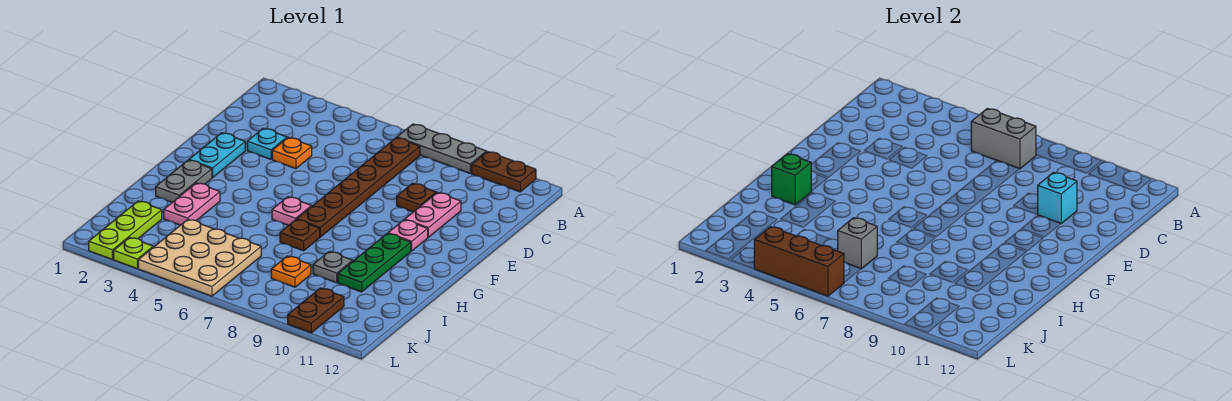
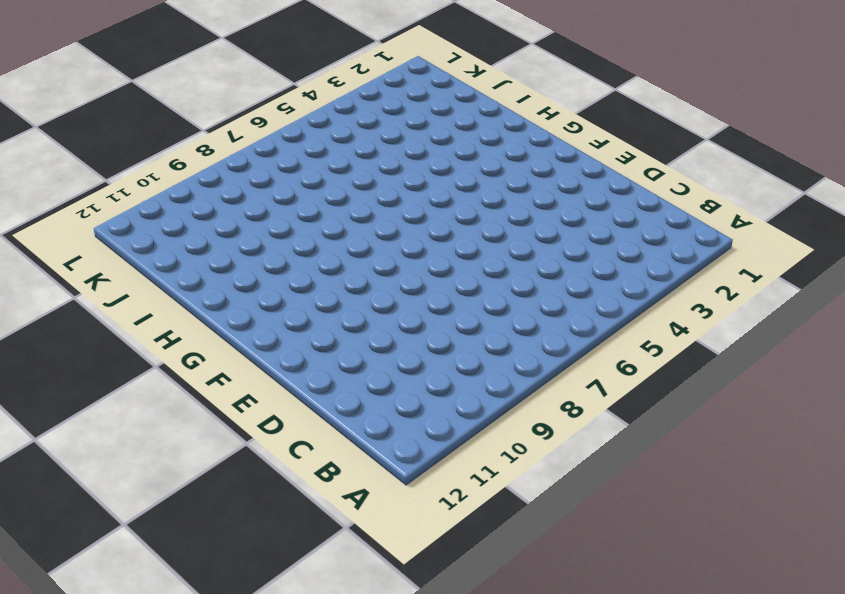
none -> grey 1x3 plate [397,124,486,173]
none -> brown 1x2 plate [472,152,536,192]
none -> brown 1x6 plate [297,138,420,237]

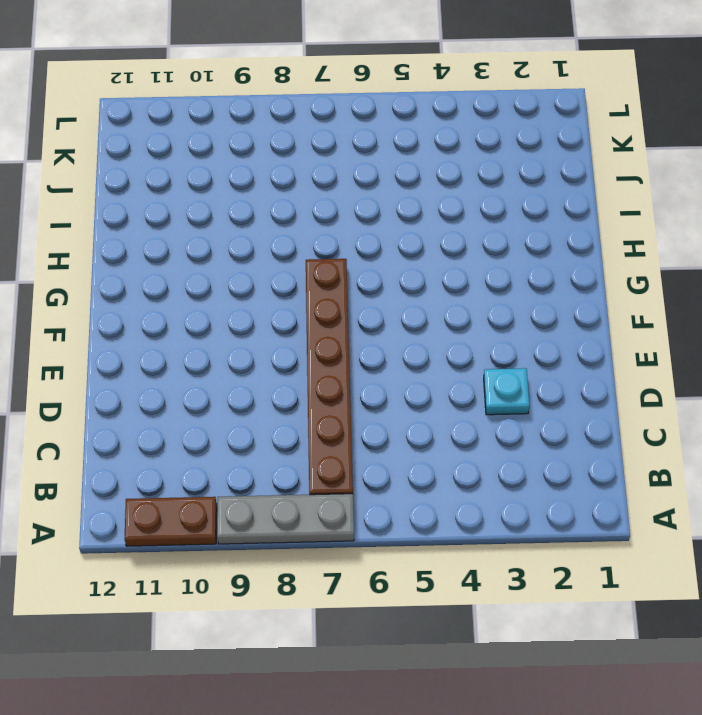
none -> orange 1x1 plate [272,137,312,169]
none -> brown 1x1 plate [397,183,436,212]
none -> pink 1x2 plate [405,193,461,237]

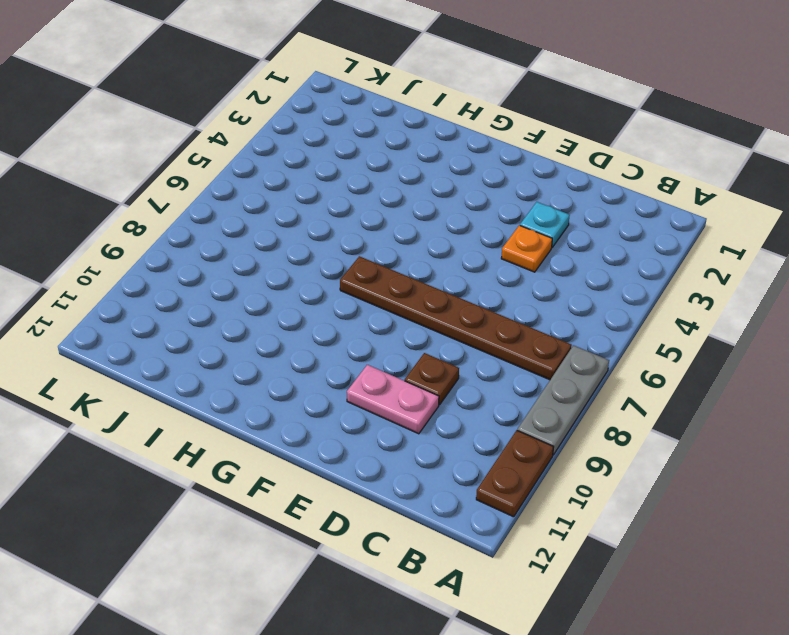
none -> cyan 1x2 plate [189,133,245,178]
none -> pink 1x1 plate [388,220,428,251]
none -> grey 1x2 plate [156,160,212,202]

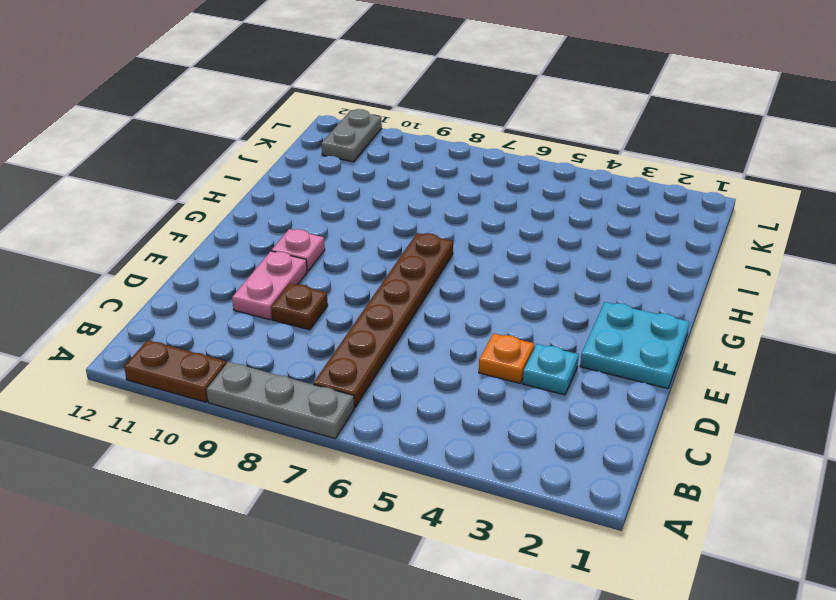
cyan 2x2 plate [580,302,689,389] -> cyan 1x2 plate [189,133,245,178]
grey 1x2 plate [322,109,382,162] -> grey 1x2 plate moved to [156,160,212,202]
none -> pink 1x1 plate [272,197,311,226]
none -> green 1x3 plate [338,233,411,292]
none -> pink 1x2 plate [164,183,220,225]

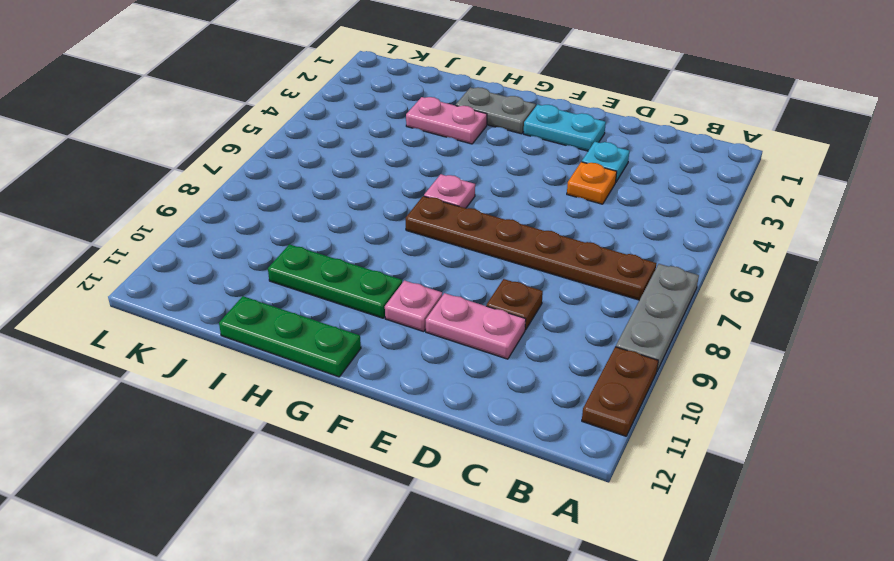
green 1x3 plate [219,296,361,377] -> none
none -> brown 1x1 plate [280,220,320,251]
none -> grey 1x1 plate [313,252,353,283]
none -> lime 1x3 plate [89,201,162,259]

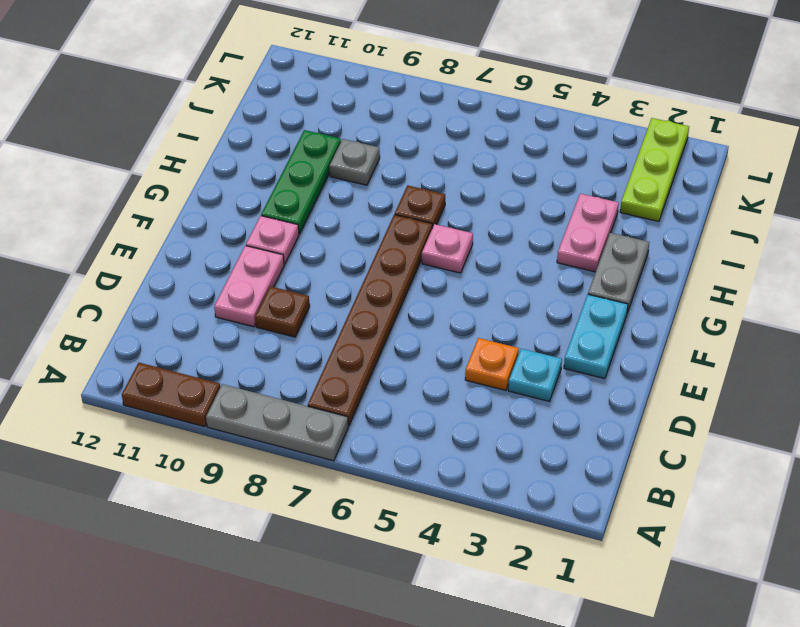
none -> tan 3x3 plate [138,219,261,296]
none -> orange 1x1 plate [271,256,311,287]
none -> brown 1x2 plate [288,288,344,333]

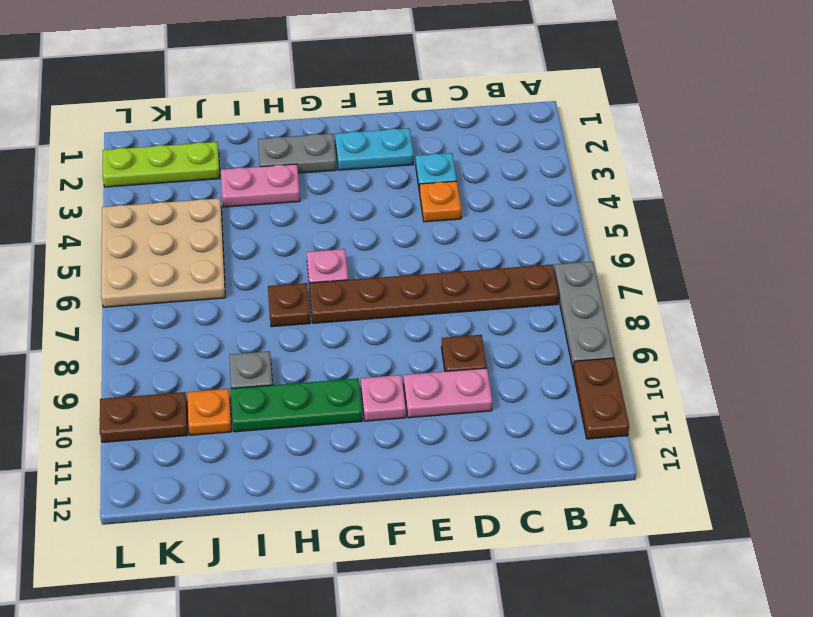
orange 1x1 plate [187,389,232,435] -> orange 1x1 plate moved to [271,256,311,287]
none -> lime 1x1 plate [114,238,153,269]
none -> grey 1x2 brick [971,108,1036,169]
none -> cyan 1x1 brick [1038,172,1077,224]

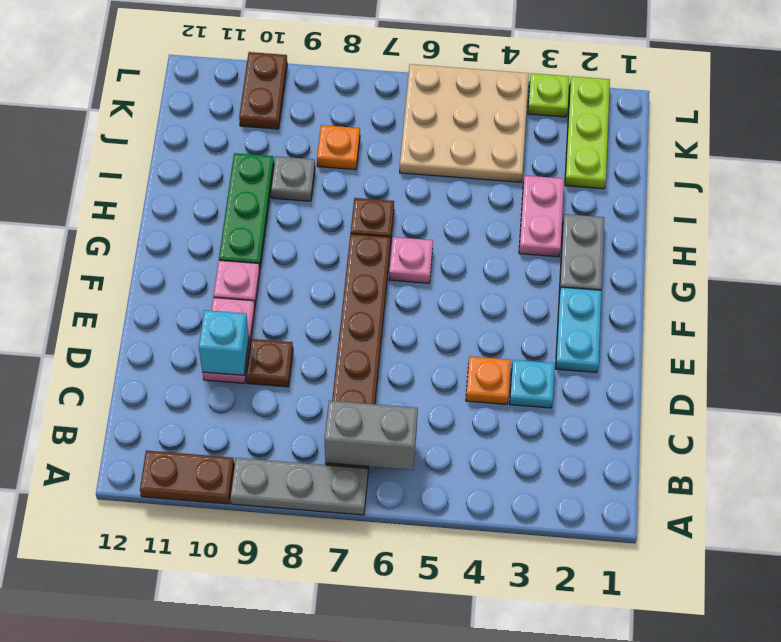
none -> green 1x1 brick [772,154,811,205]
none -> grey 1x1 brick [838,218,877,269]
none -> brown 1x3 brick [754,227,844,296]

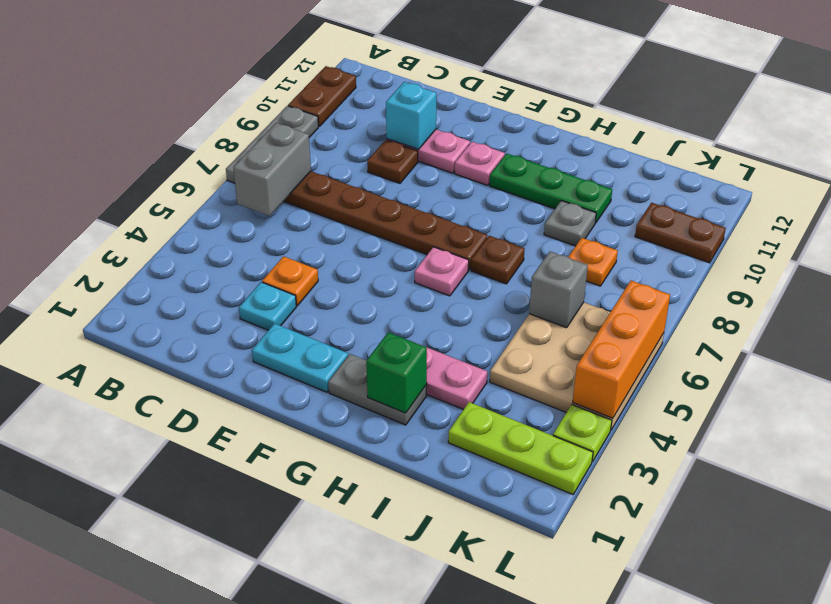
orange 1x3 brick [573,281,670,418] -> brown 1x3 brick [754,227,844,296]

